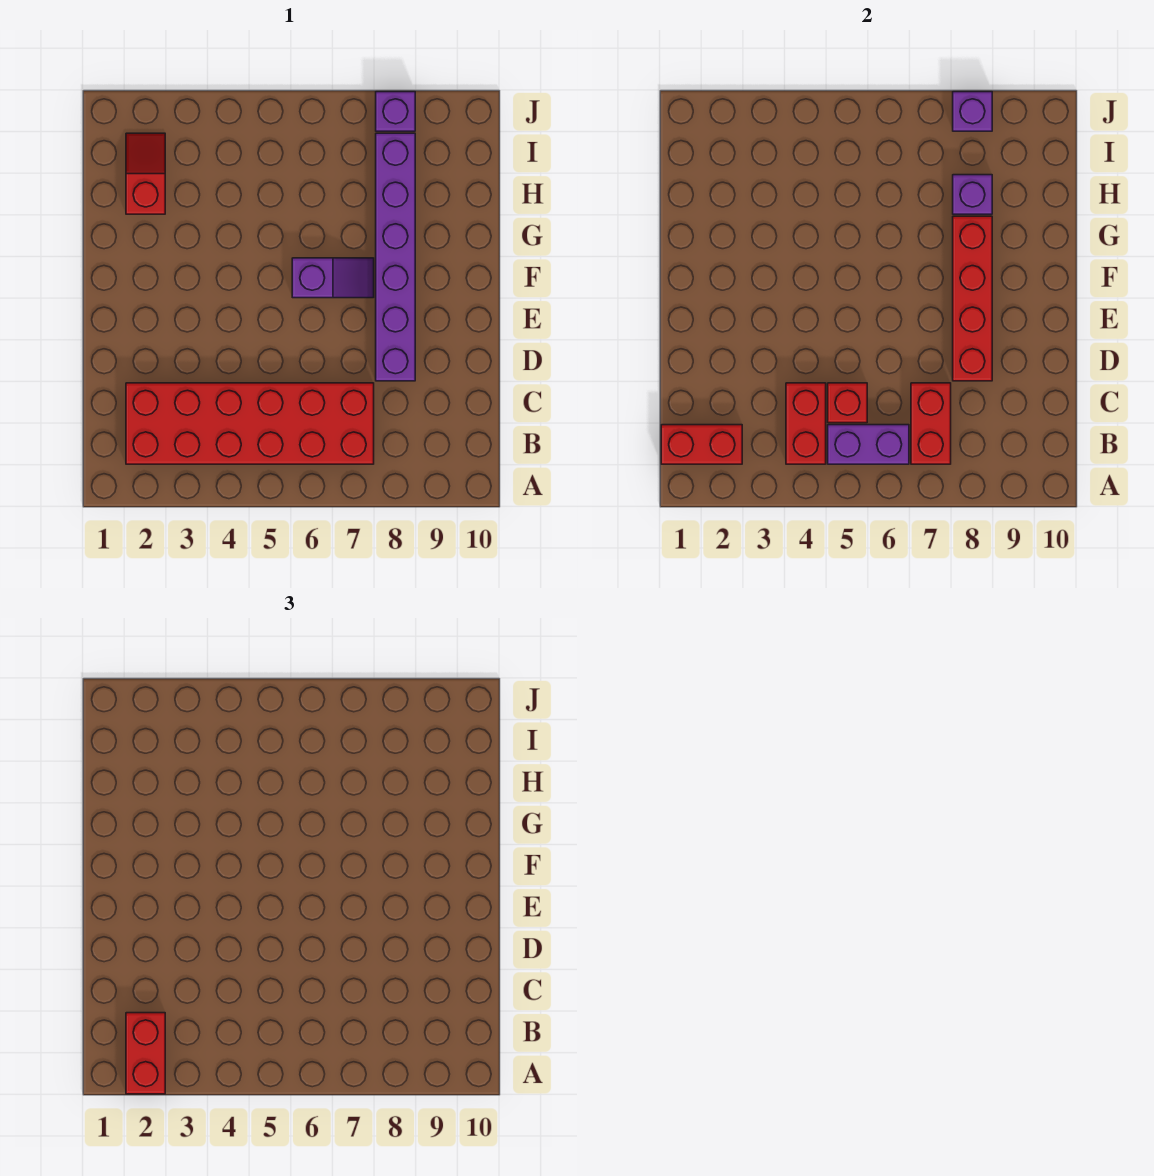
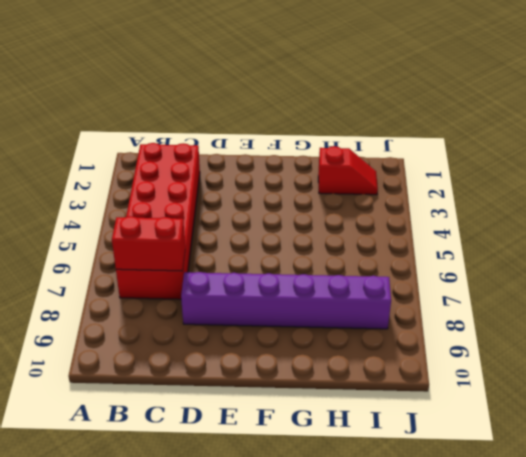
none -> purple 1x2 slope [292,258,374,298]
none -> purple 1x1 brick [376,92,415,131]
none -> red 1x2 brick [661,425,742,464]

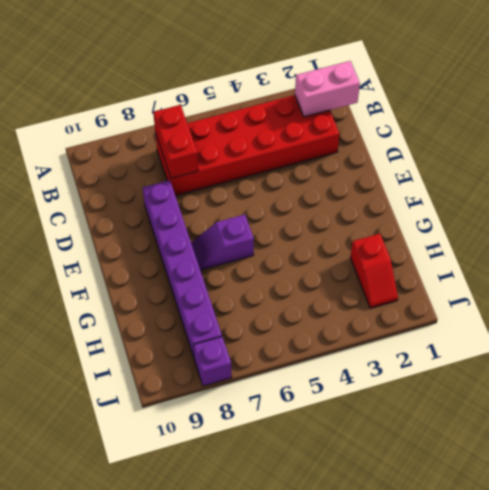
pink 1x2 brick [295,61,360,117] -> red 1x2 brick [661,425,742,464]
none -> red 1x2 brick [786,383,826,464]
none -> purple 1x2 brick [828,425,909,464]
none -> red 1x1 brick [828,383,867,423]

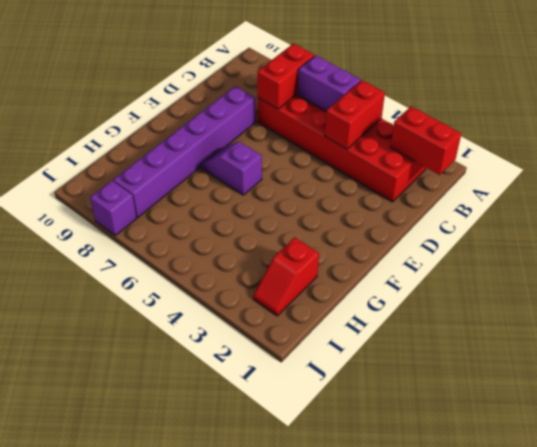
none -> red 1x1 brick [828,383,867,423]
none -> red 1x4 brick [953,216,992,381]
none -> purple 1x1 brick [953,175,992,214]

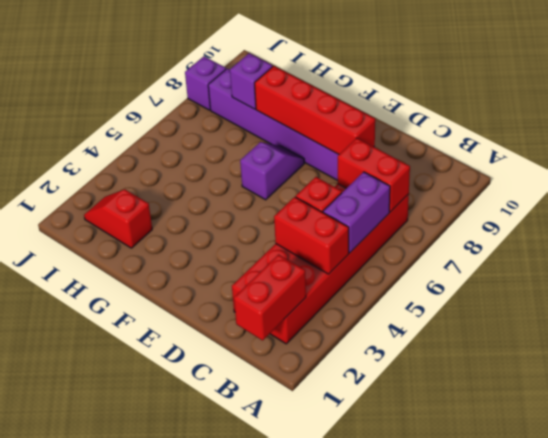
none -> purple 1x1 brick [953,92,992,131]
none -> red 1x2 brick [126,1013,165,1094]

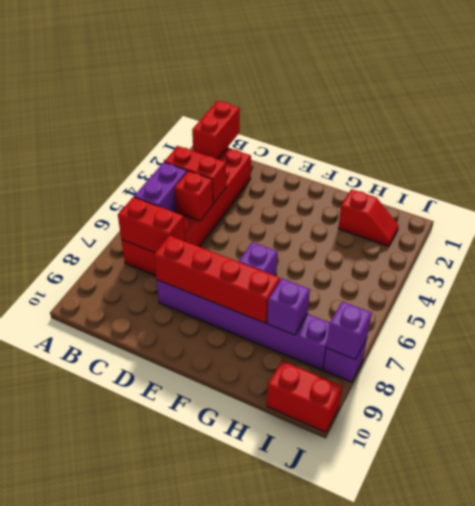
red 1x2 brick [267,361,342,432] -> red 1x2 brick moved to [126,1013,165,1094]

